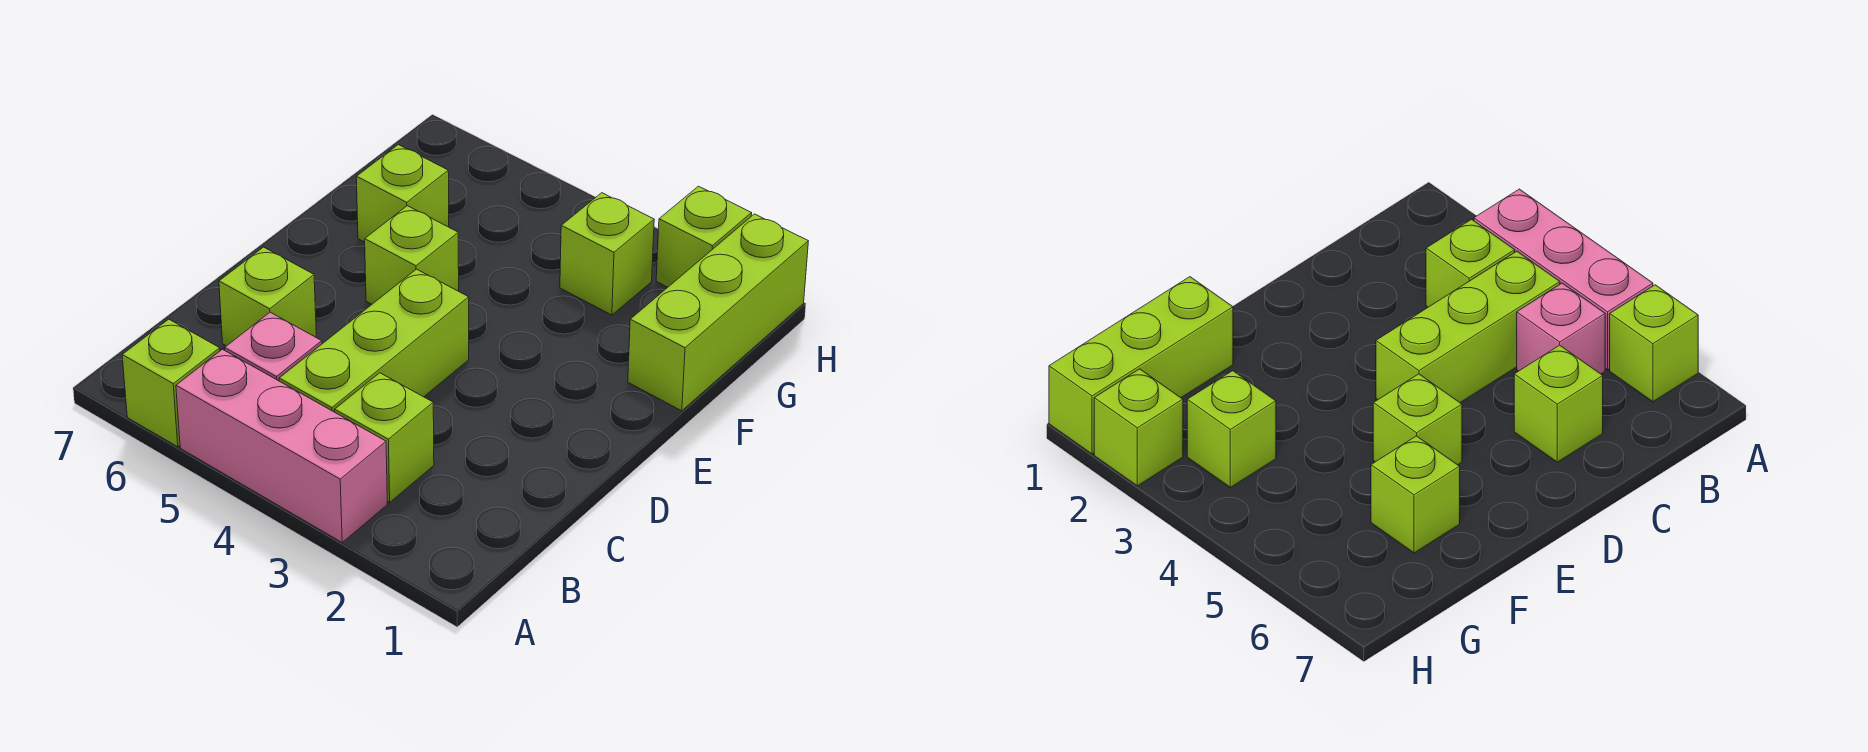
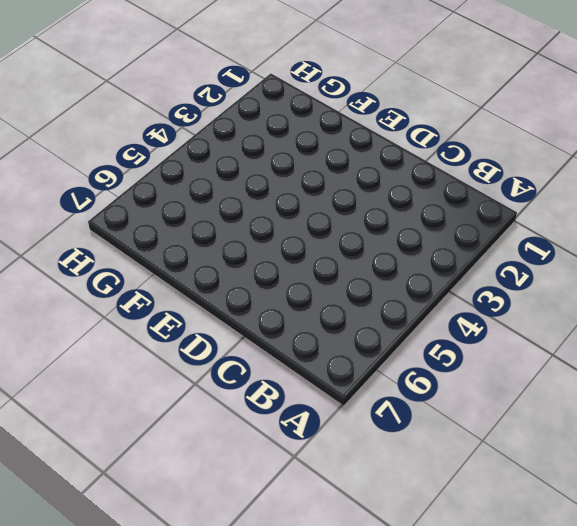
none -> pink 1x3 brick [176,349,387,542]
none -> lime 1x1 brick [122,319,220,447]

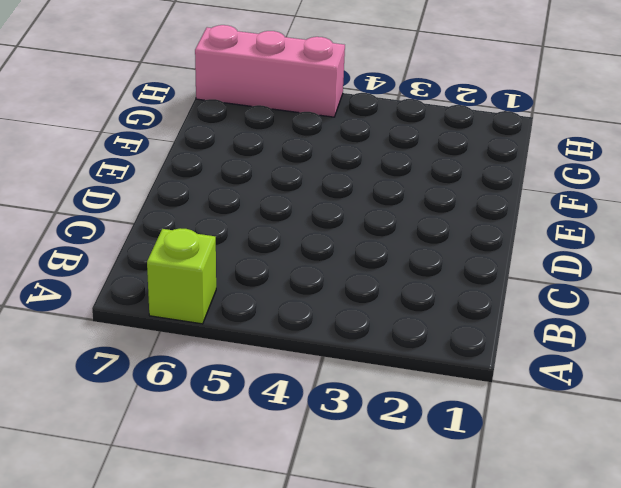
pink 1x3 brick [195,25,345,117] -> pink 1x3 brick moved to [176,349,387,542]
none -> lime 1x1 brick [335,373,434,502]
none -> lime 1x3 brick [279,269,469,412]

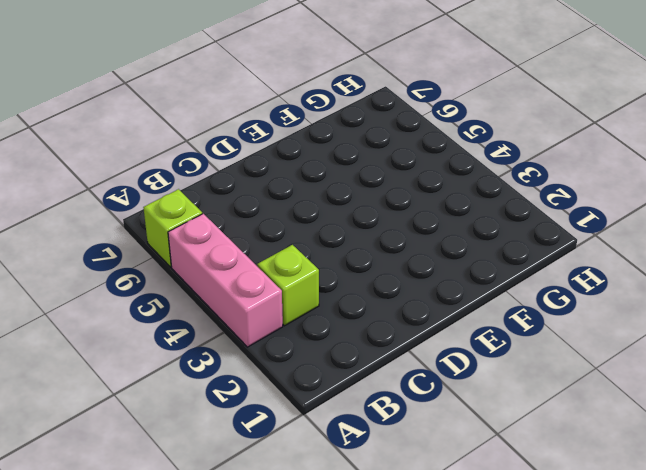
none -> lime 1x3 brick [279,269,469,412]
none -> pink 1x1 brick [225,312,322,381]

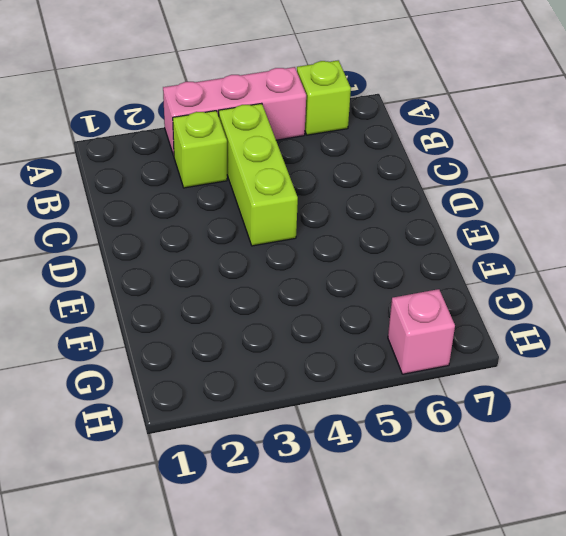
pink 1x1 brick [388,289,455,374] -> pink 1x1 brick moved to [225,312,322,381]
none -> lime 1x1 brick [219,247,316,346]
none -> lime 1x1 brick [365,206,459,304]

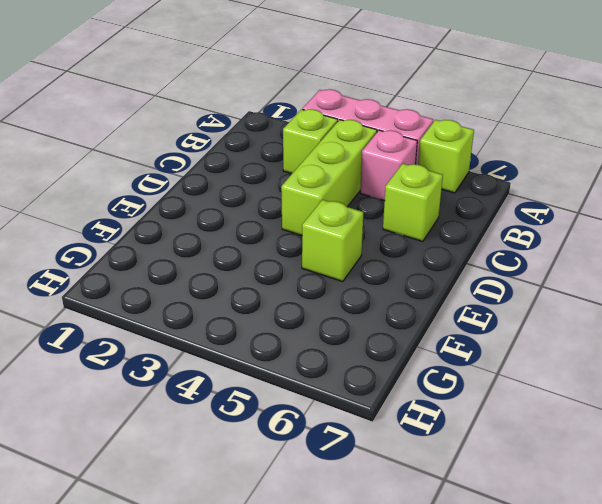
none -> lime 1x3 brick [628,214,808,411]
none -> lime 1x1 brick [356,145,449,242]

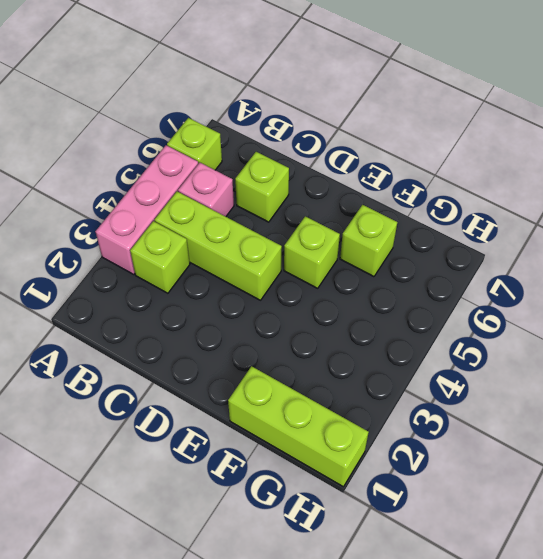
none -> lime 1x1 brick [560,193,654,315]
none -> lime 1x1 brick [656,186,752,287]

